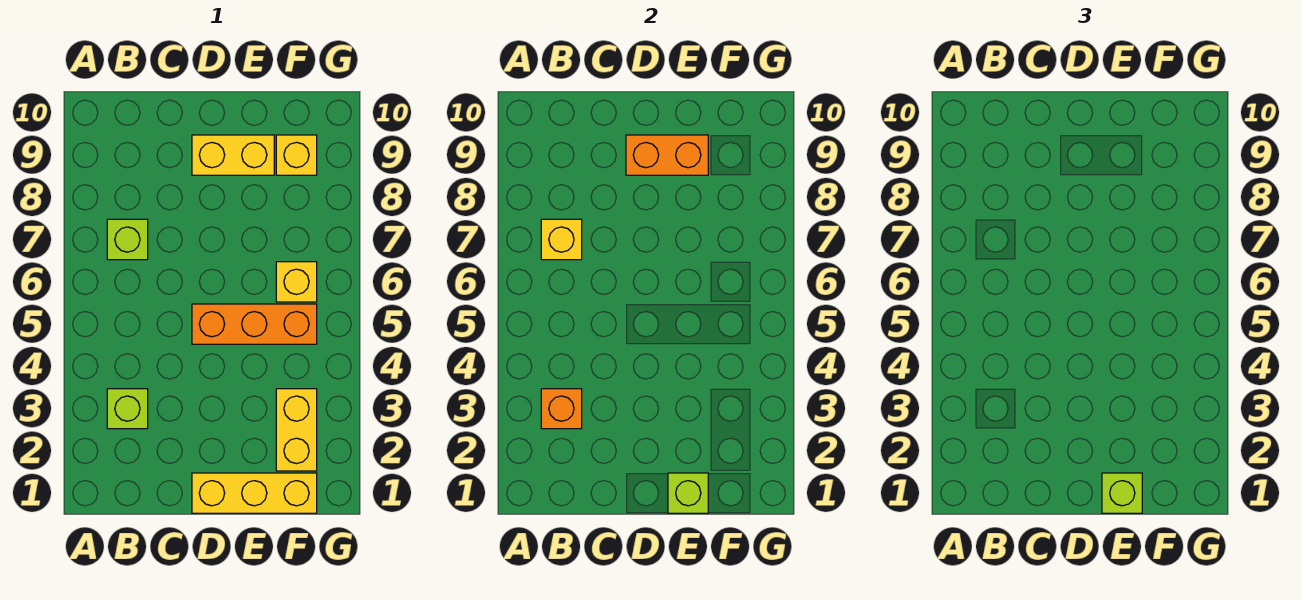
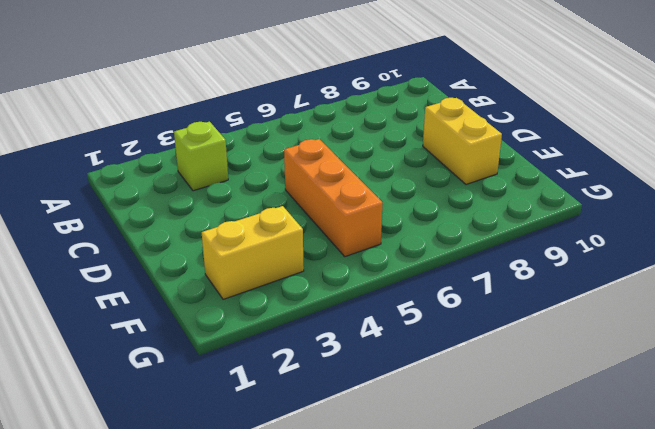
none -> lime 1x1 brick [107,219,148,260]
none -> yellow 1x3 brick [192,473,317,513]
none -> yellow 1x1 brick [276,262,317,302]

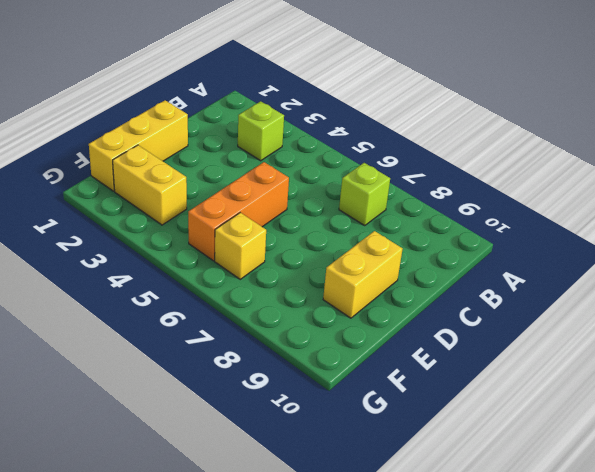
none -> yellow 1x1 brick [276,135,317,175]
none -> orange 1x1 brick [541,389,582,429]
none -> yellow 1x1 brick [541,219,582,260]

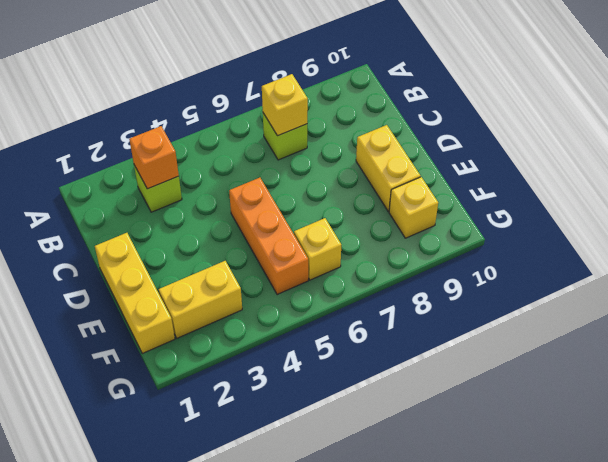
none -> orange 1x2 brick [626,135,708,175]
none -> lime 1x1 brick [668,473,708,513]
none -> lime 1x1 brick [1102,473,1142,513]

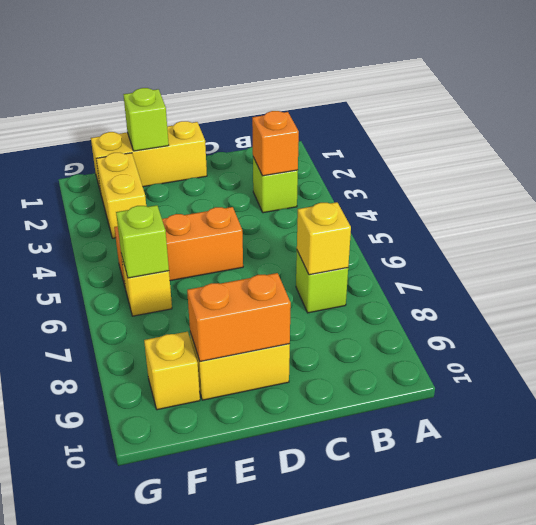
lime 1x1 brick [116,205,169,278] -> lime 1x1 brick moved to [1102,473,1142,513]

